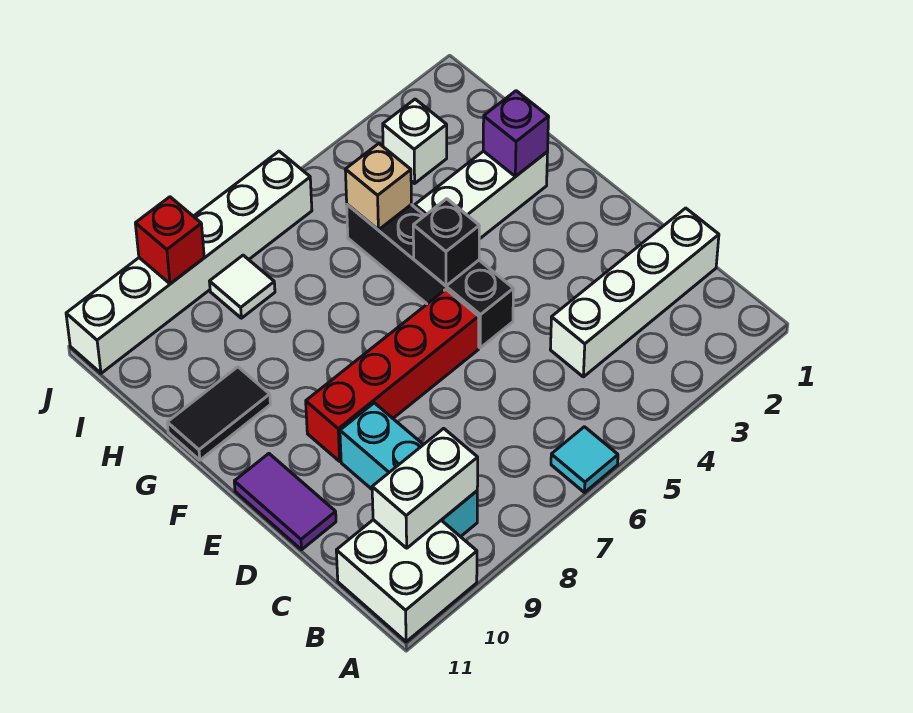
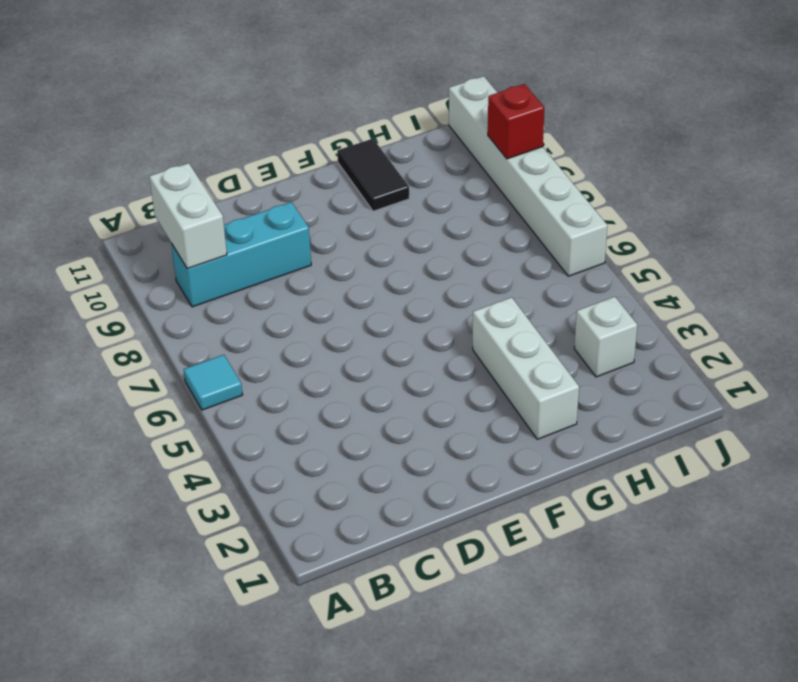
none -> white 2x2 brick [336,520,477,642]
none -> white 1x4 brick [550,208,719,377]
none -> purple 1x2 tile [234,454,336,550]

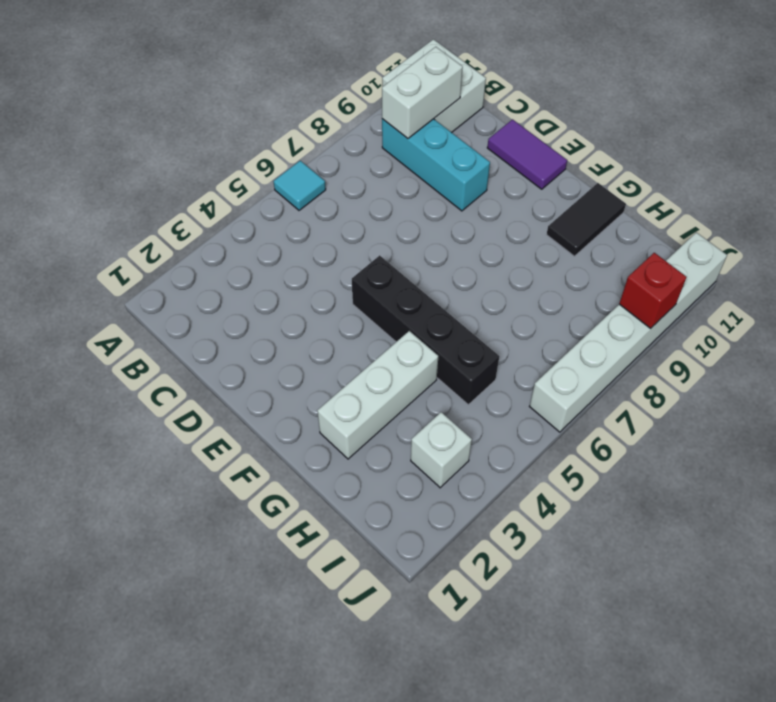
none -> white 1x4 brick [550,208,719,377]
none -> red 1x4 brick [306,289,479,461]
none -> white 1x1 tile [209,255,275,318]

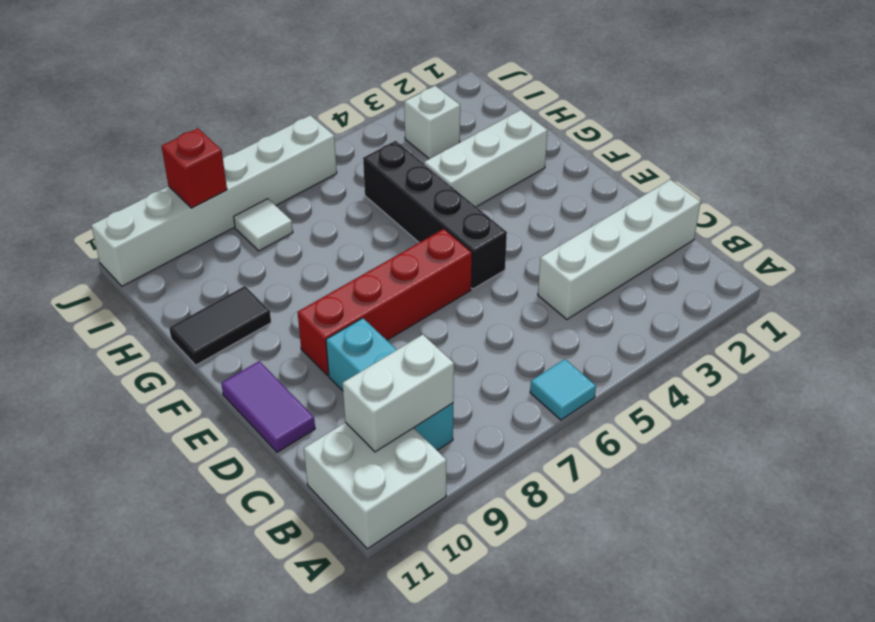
none -> black 1x1 brick [413,199,479,286]
none -> purple 1x1 brick [483,91,549,176]
none -> tan 1x1 brick [345,144,411,230]

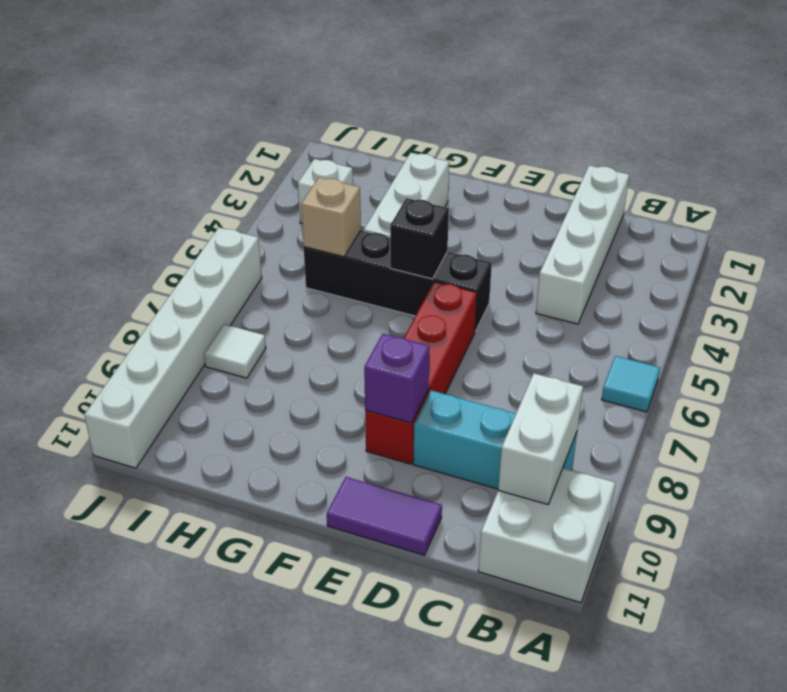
purple 1x1 brick [364,334,430,423] -> purple 1x1 brick moved to [483,91,549,176]
none -> black 1x2 tile [167,367,270,460]
none -> red 1x1 brick [135,197,204,284]

